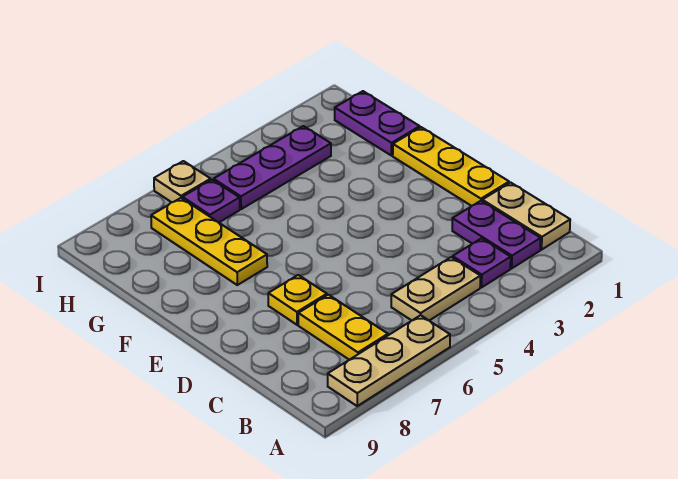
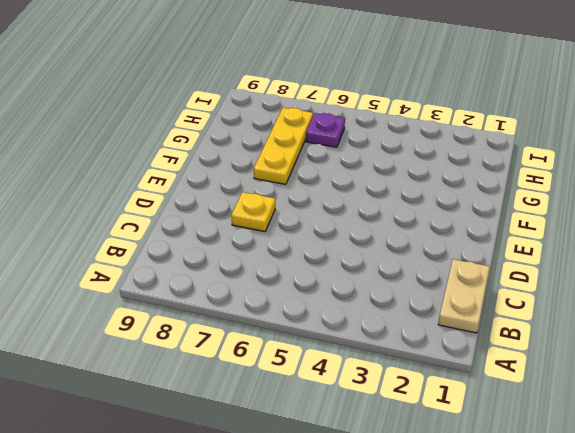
none -> tan 1x3 plate [328,315,450,406]
none -> purple 1x2 plate [452,201,541,268]
none -> purple 1x1 plate [453,238,511,287]

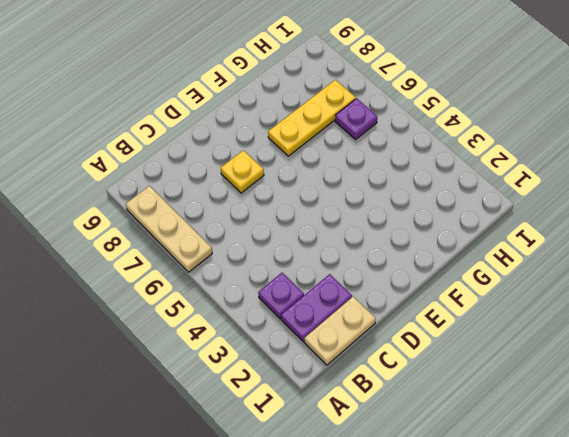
none -> tan 1x2 plate [391,257,480,321]
none -> yellow 1x2 plate [298,295,388,360]
none -> yellow 1x3 plate [393,127,509,206]

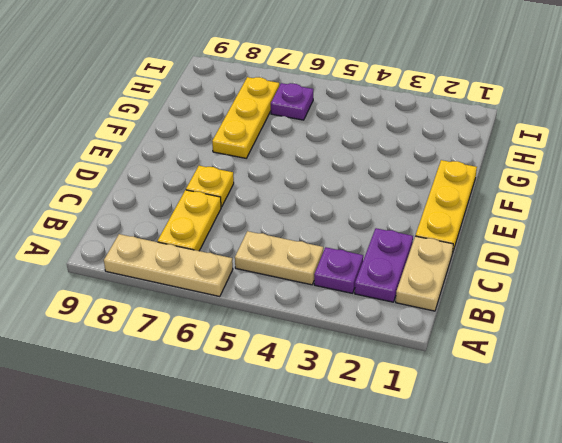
none -> purple 1x2 plate [335,91,420,156]
none -> purple 1x3 plate [214,126,331,209]
none -> tan 1x1 plate [154,161,211,202]

